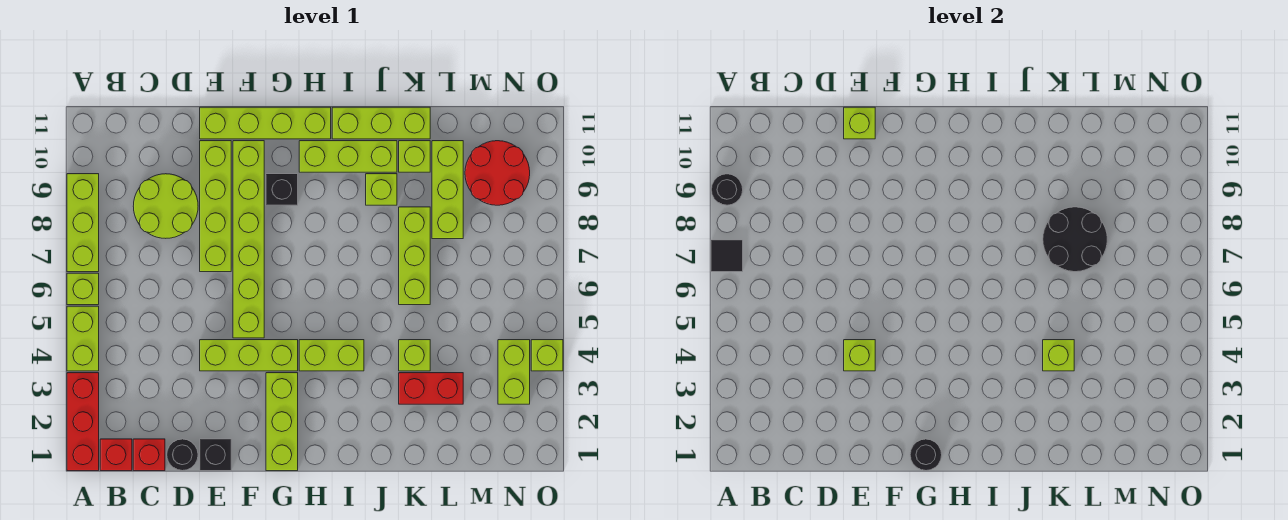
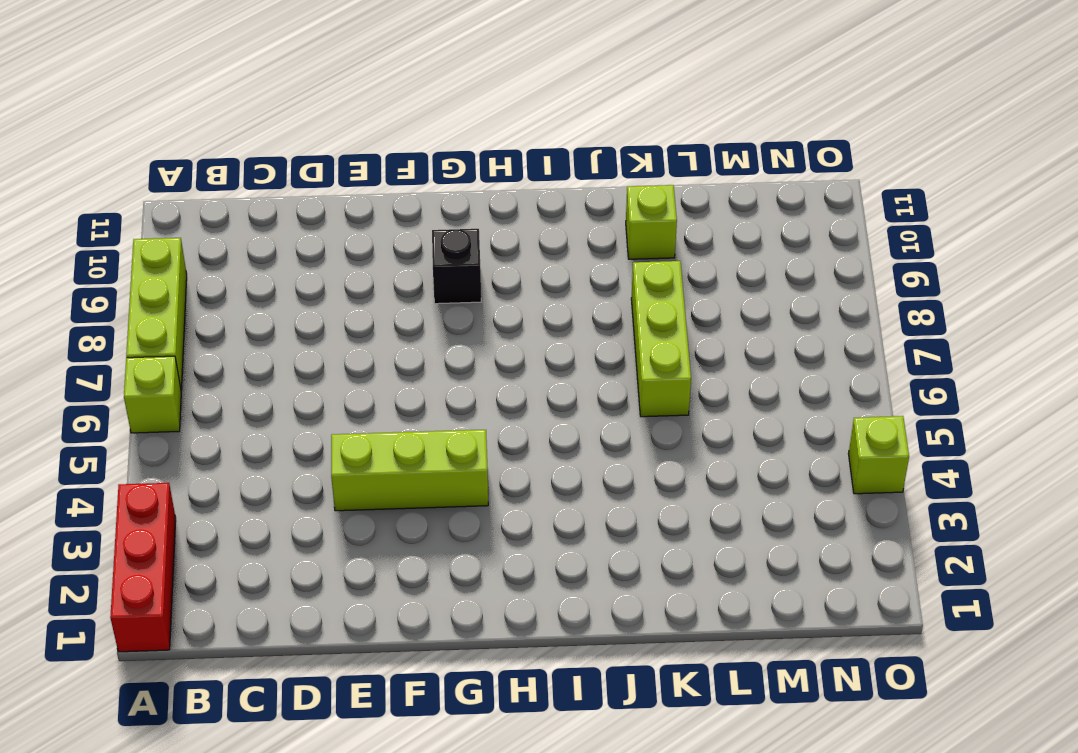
none -> lime 1x2 brick [67,306,99,371]
none -> red 1x1 brick [100,439,132,471]
none -> red 1x1 brick [133,439,165,471]
none -> lime 2x2 round brick [133,174,198,238]

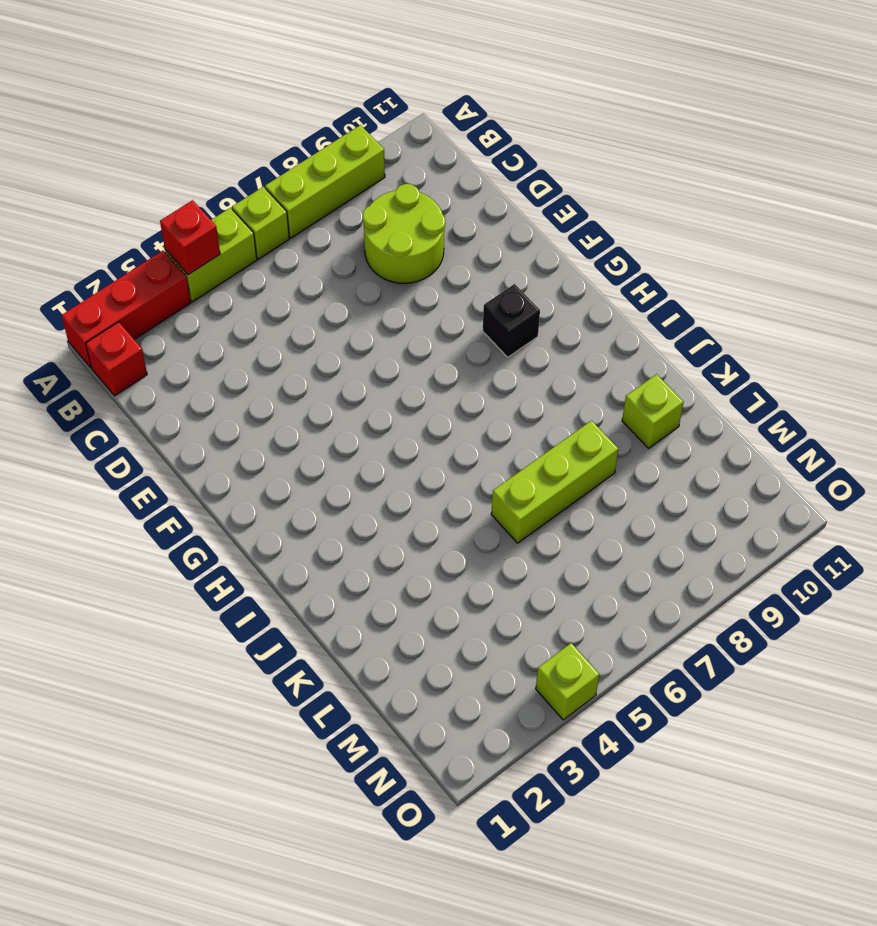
red 1x1 brick [160,200,220,275] -> red 1x1 brick moved to [133,439,165,471]
none -> black 1x1 round brick [167,439,198,471]
none -> black 1x1 brick [200,439,231,471]
none -> lime 1x3 brick [200,340,298,371]
none -> lime 1x4 brick [200,141,231,272]

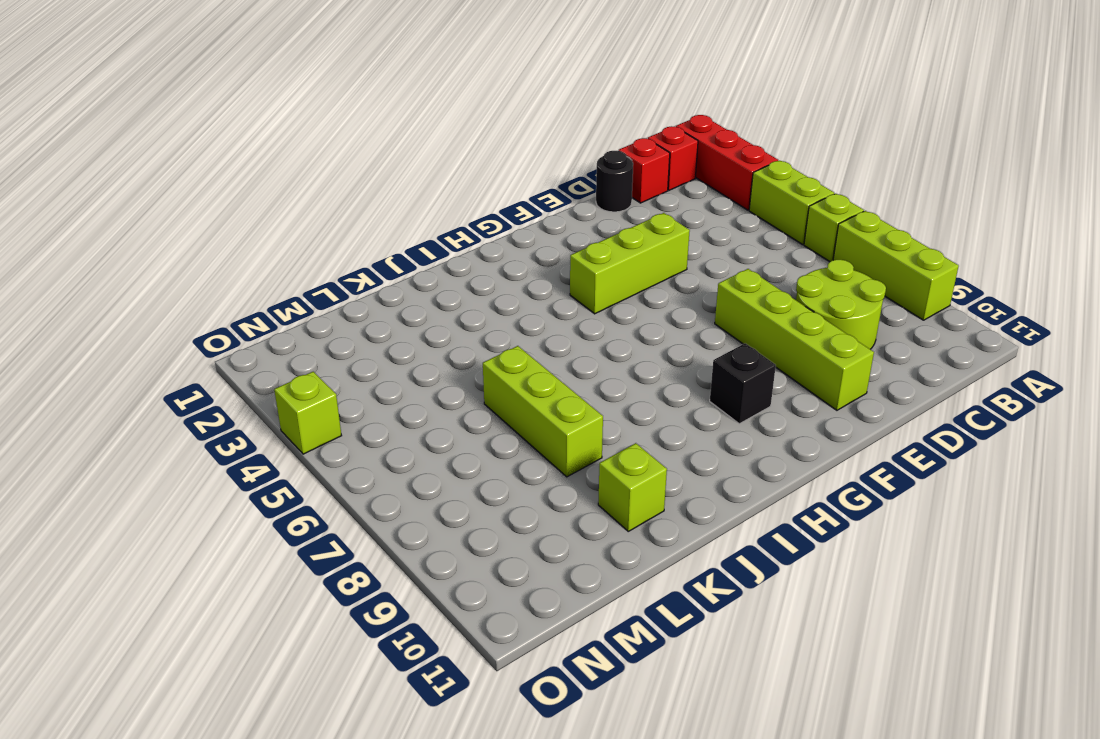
none -> black 1x1 brick [200,439,231,471]
none -> lime 1x4 brick [200,107,331,139]
none -> lime 1x6 brick [233,141,264,338]
none -> lime 1x3 brick [266,373,298,471]

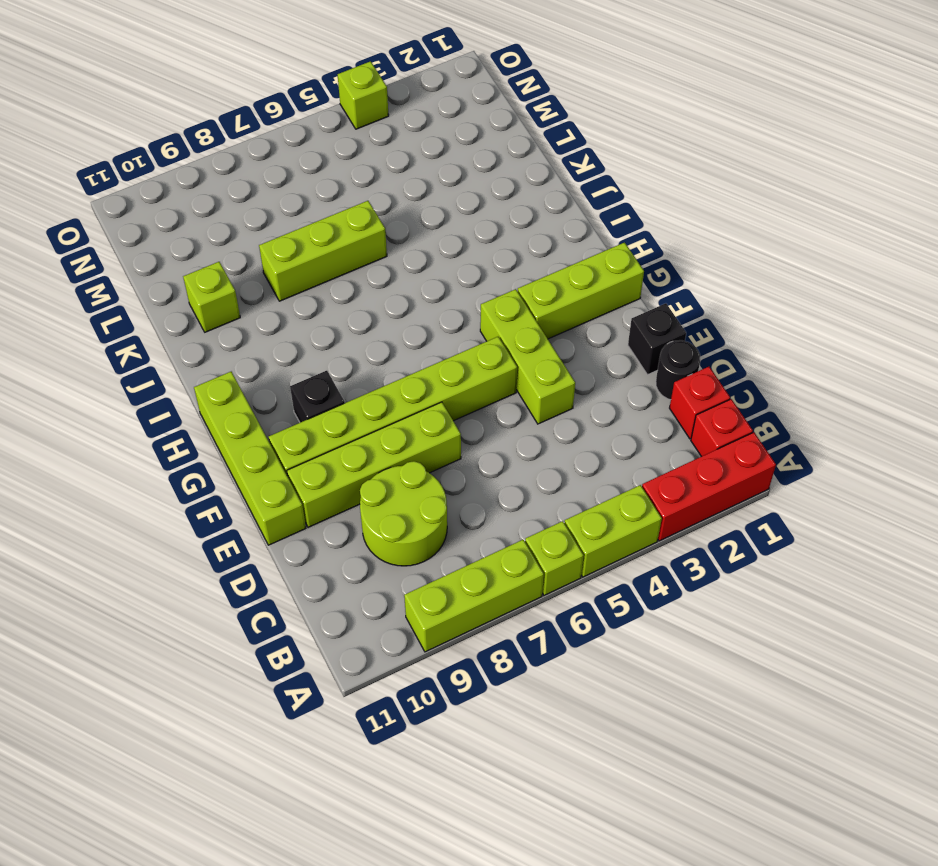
none -> lime 1x2 brick [299,340,364,371]
none -> lime 1x3 brick [299,141,397,172]
none -> lime 1x3 brick [332,107,430,139]
none -> lime 1x1 brick [366,174,397,205]

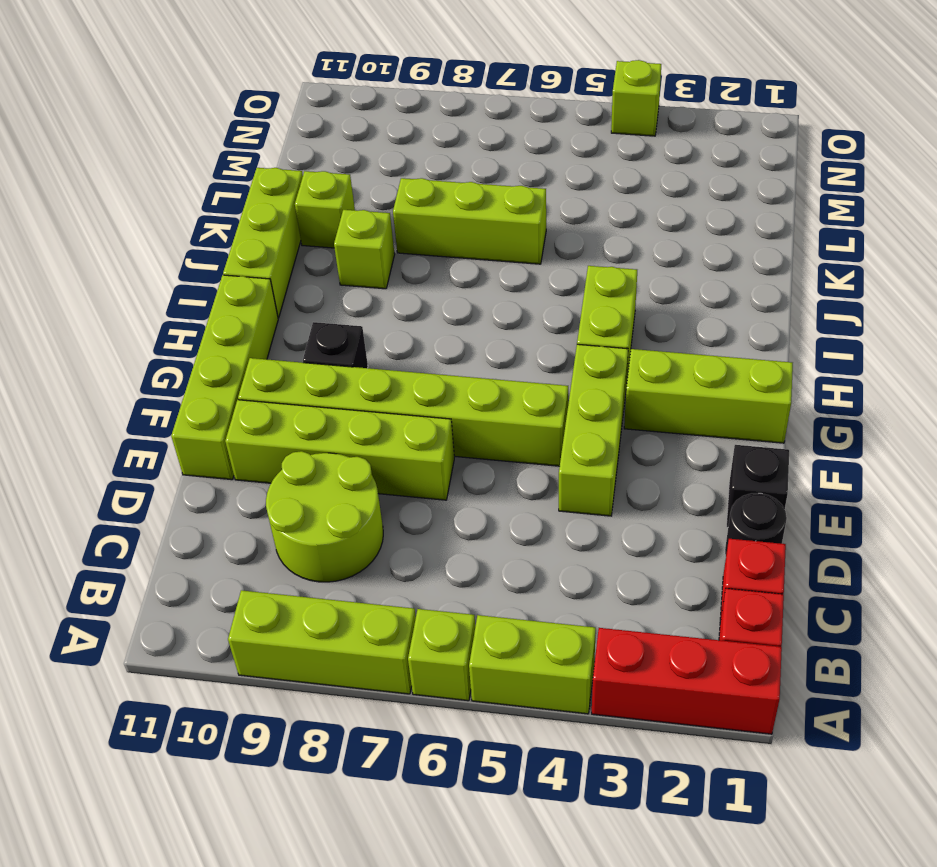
none -> lime 1x3 brick [299,141,397,172]
none -> red 1x2 brick [399,373,463,404]
none -> lime 1x1 brick [399,340,430,371]
none -> lime 1x3 brick [432,141,463,239]

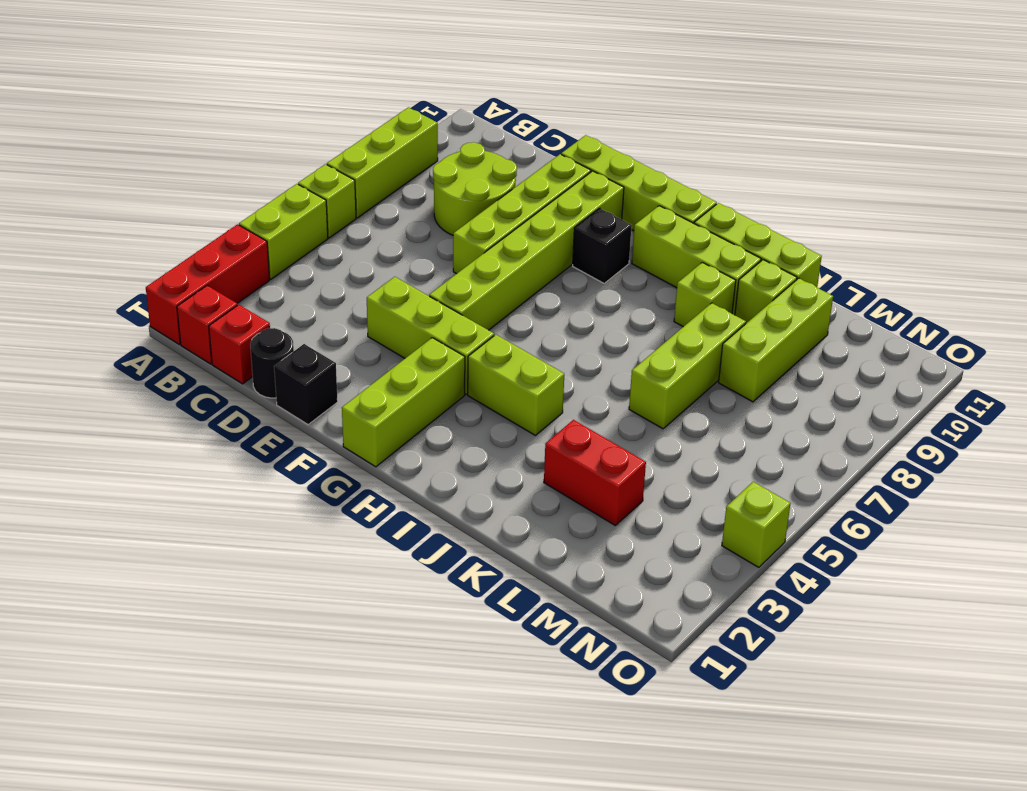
none -> lime 1x1 brick [399,340,430,371]
none -> red 2x2 round brick [465,141,530,205]
none -> lime 1x2 brick [498,340,530,404]
none -> black 1x1 tile [711,240,743,272]

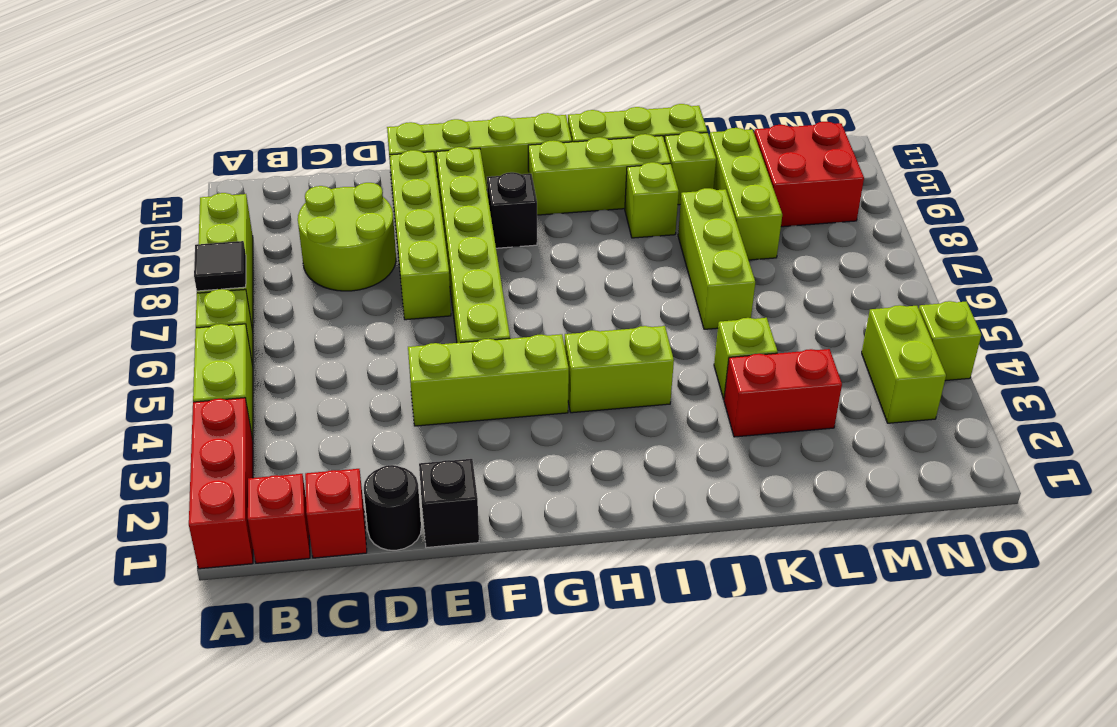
red 2x2 brick [754,122,864,227] -> red 2x2 round brick [465,141,530,205]
none -> lime 1x3 brick [266,373,298,471]
none -> black 1x1 round brick [711,174,743,205]
none -> lime 1x1 brick [844,340,875,371]
none -> lime 1x1 brick [844,107,875,139]

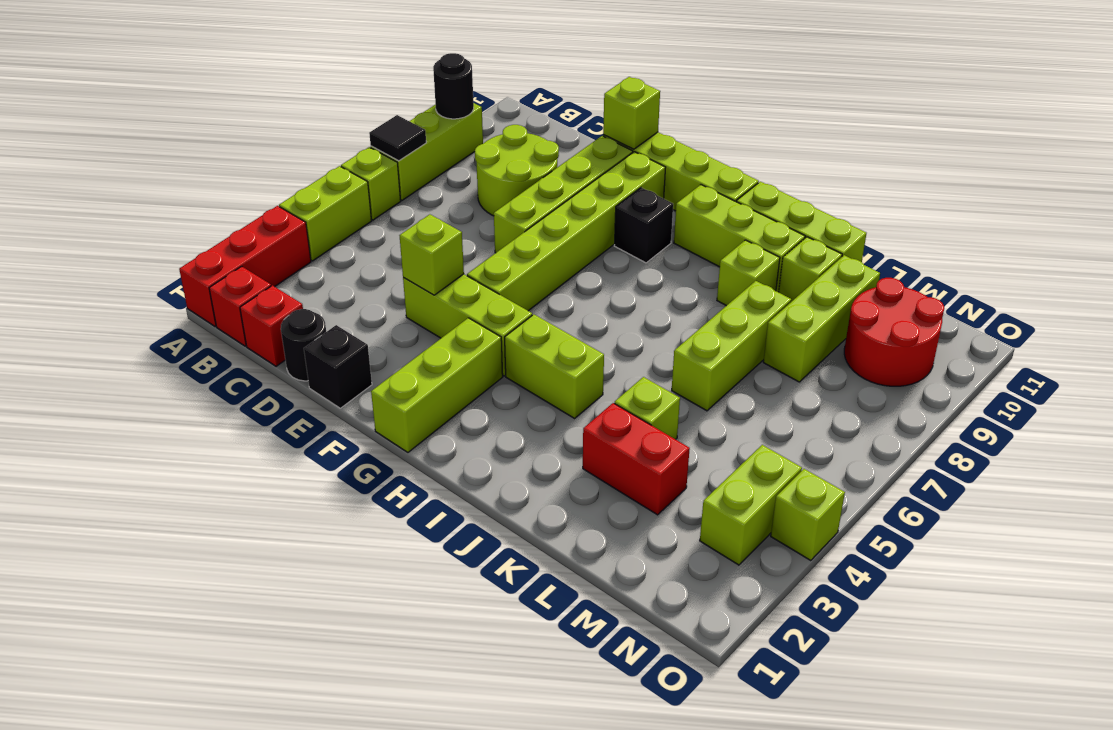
none -> black 1x1 round brick [910,439,942,471]
none -> lime 1x1 brick [1043,340,1074,371]
none -> black 2x2 round brick [1043,207,1107,272]

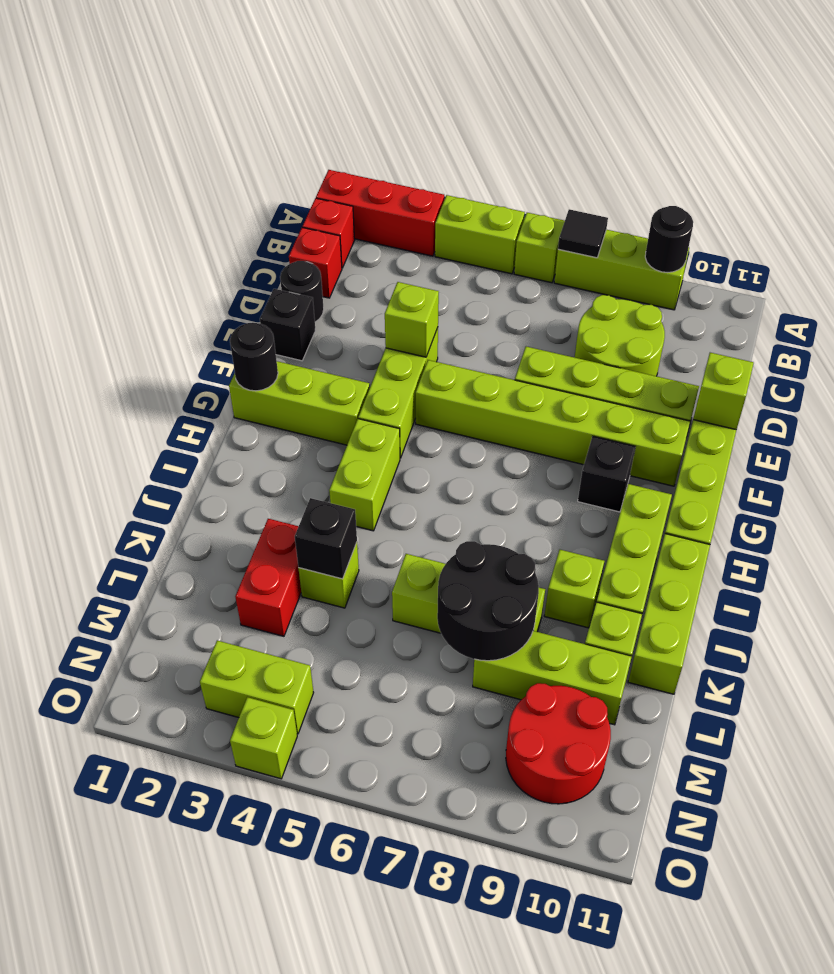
black 1x1 brick [295,498,357,579] -> lime 1x1 brick [1043,340,1074,371]

